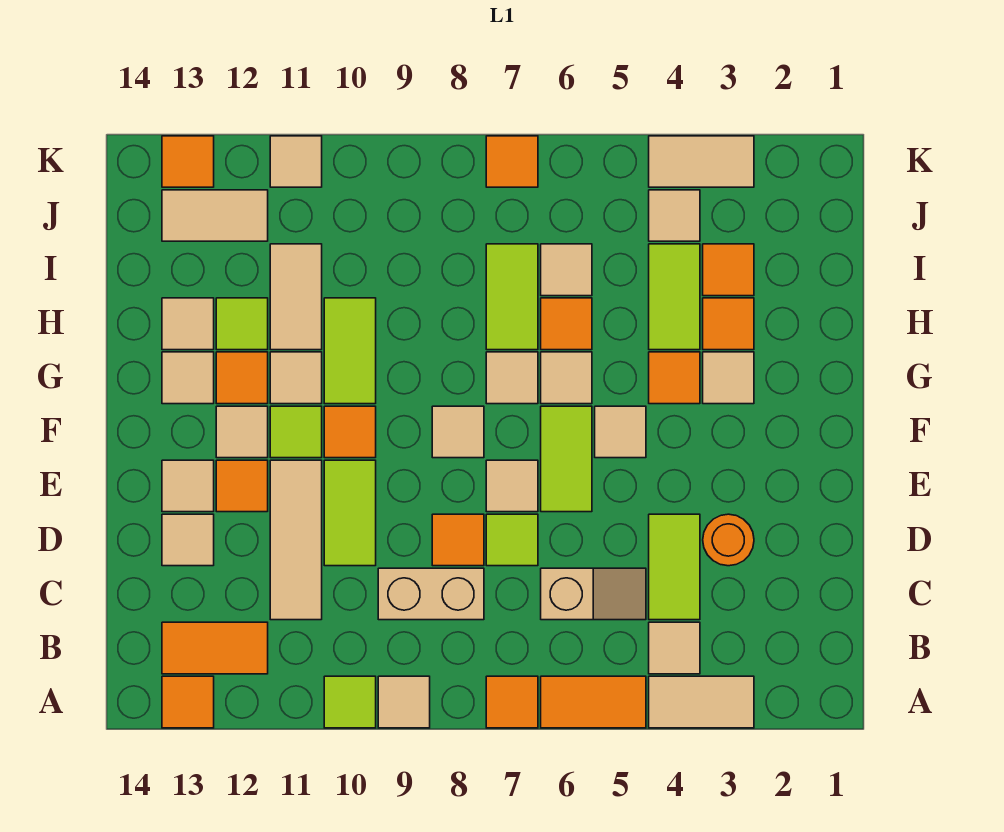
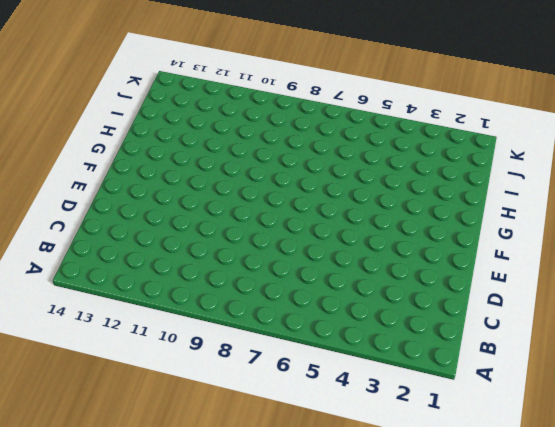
none -> tan 1x2 tile [649,676,754,728]
none -> orange 1x2 tile [541,676,646,728]
none -> orange 1x1 tile [486,676,538,728]
none -> tan 1x1 tile [378,676,430,728]

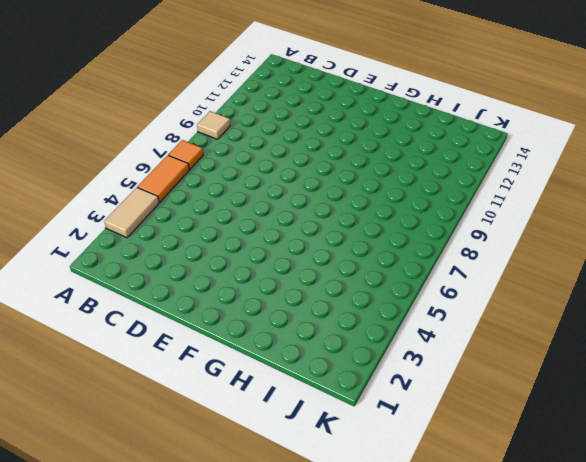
none -> lime 1x1 tile [324,676,376,728]
none -> orange 1x1 tile [162,676,214,728]
none -> tan 1x1 tile [649,622,700,674]
none -> orange 1x2 tile [162,622,268,674]

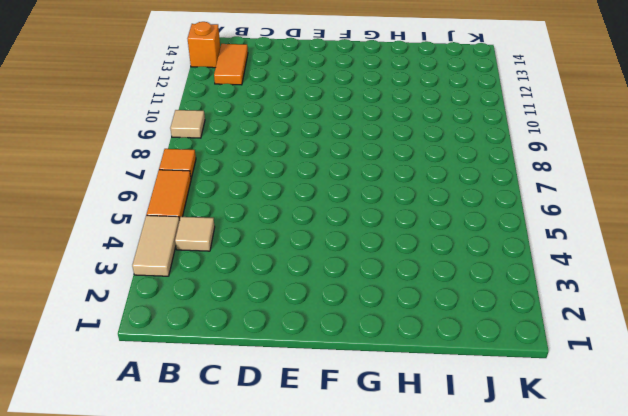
orange 1x1 brick [187,22,220,68] -> orange 1x1 tile [162,676,214,728]
none -> lime 1x1 tile [324,676,376,728]
none -> lime 1x2 tile [649,514,700,620]
none -> tan 1x2 slope [541,568,646,620]
none -> tan 1x2 brick [378,568,484,620]

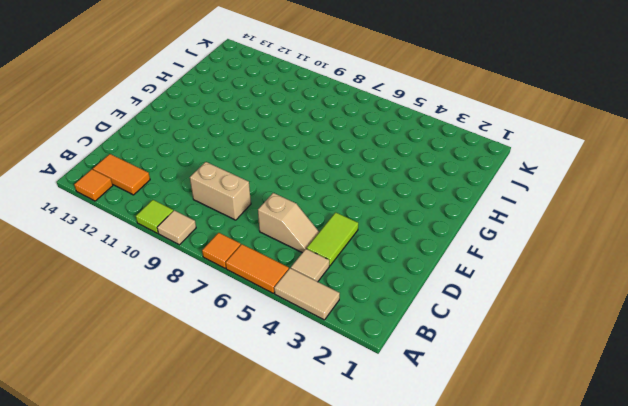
none -> tan 1x3 tile [270,460,322,620]
none -> orange 1x1 round brick [703,514,754,566]
none -> lime 1x1 tile [486,514,538,566]
none -> orange 1x1 tile [432,514,484,566]

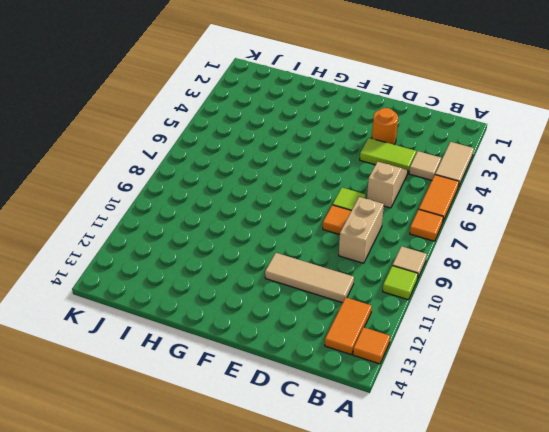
none -> lime 1x2 tile [324,460,376,566]
none -> tan 1x1 tile [162,514,214,566]
none -> lime 1x2 tile [541,406,592,512]
none -> tan 1x1 tile [486,460,538,512]

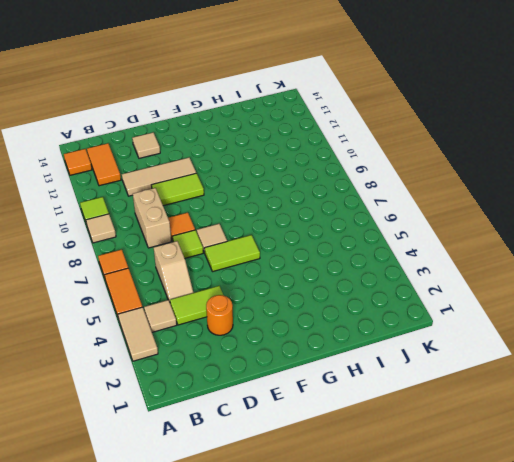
none -> orange 1x1 tile [216,460,268,512]
none -> tan 1x1 tile [162,460,214,512]
none -> tan 1x1 tile [595,406,646,458]
none -> tan 1x1 tile [432,406,484,458]

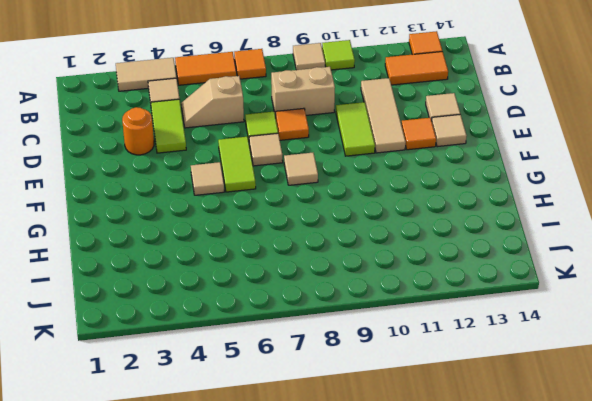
none -> orange 1x1 tile [324,406,376,458]
none -> lime 1x1 tile [270,406,322,458]
none -> tan 1x1 tile [216,406,268,458]
none -> tan 1x1 tile [703,352,754,404]

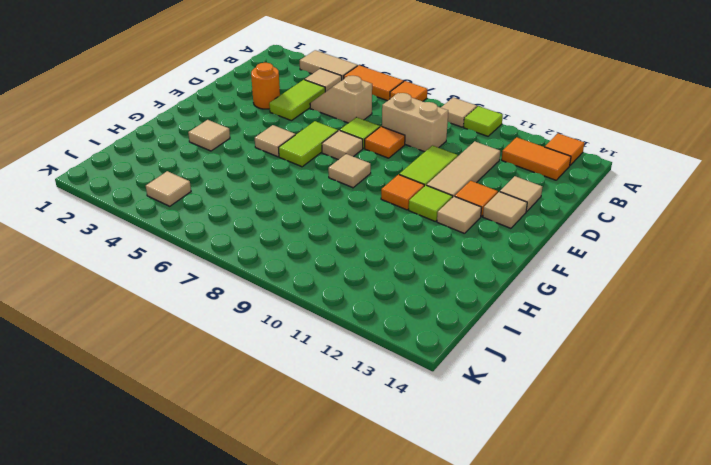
none -> orange 1x1 tile [649,352,700,404]
none -> tan 1x1 tile [541,352,592,404]
none -> tan 1x1 tile [486,352,538,404]
none -> lime 1x2 tile [324,298,376,404]

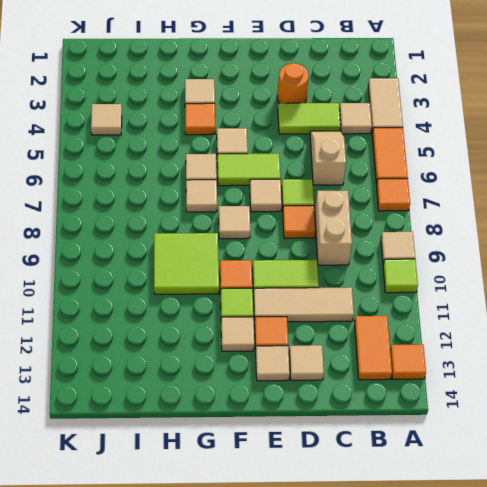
lime 2x2 tile [154,233,219,294] -> lime 1x2 tile [324,298,376,404]
none -> tan 1x1 tile [270,352,322,404]
none -> orange 1x1 tile [216,352,268,404]
none -> tan 1x1 tile [162,352,214,404]
none -> orange 1x1 tile [703,298,754,350]

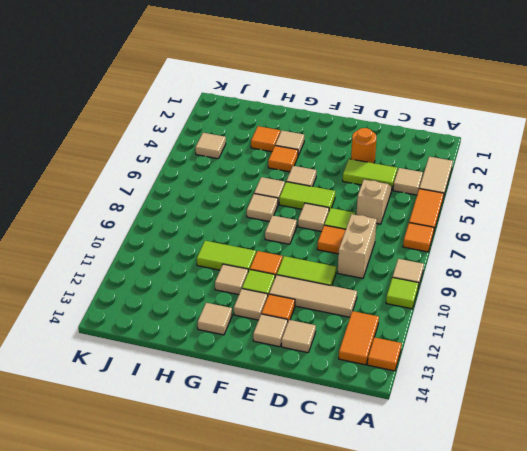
none -> orange 1x1 tile [216,352,268,404]
none -> lime 1x2 tile [649,244,700,350]
none -> orange 1x1 tile [541,298,592,350]
none -> lime 1x2 tile [486,244,538,350]

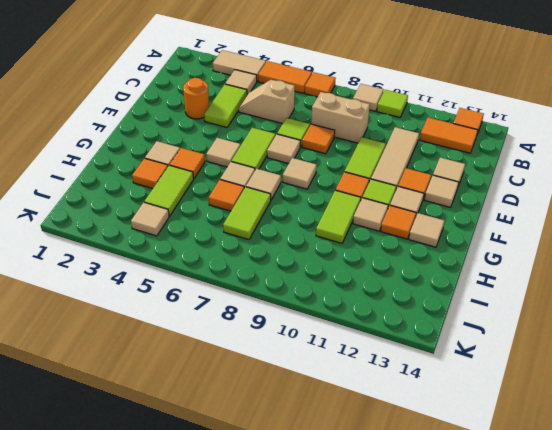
none -> tan 1x2 tile [270,244,322,350]
none -> lime 1x1 tile [216,298,268,350]
none -> tan 1x1 tile [162,298,214,350]
none -> orange 1x1 tile [703,244,754,296]

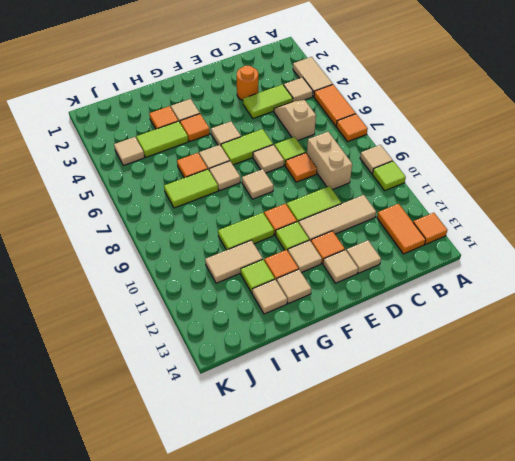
none -> tan 1x1 tile [270,352,322,404]
none -> orange 1x1 tile [703,244,754,296]
none -> tan 1x1 tile [541,244,592,296]
none -> tan 1x2 tile [162,190,268,241]

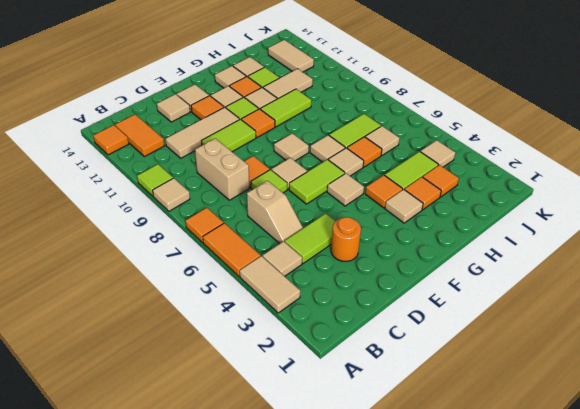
none -> tan 1x2 tile [649,136,754,187]
none -> orange 1x1 tile [486,136,538,187]
none -> tan 1x1 tile [270,136,322,187]
none -> orange 1x1 tile [162,136,214,187]

